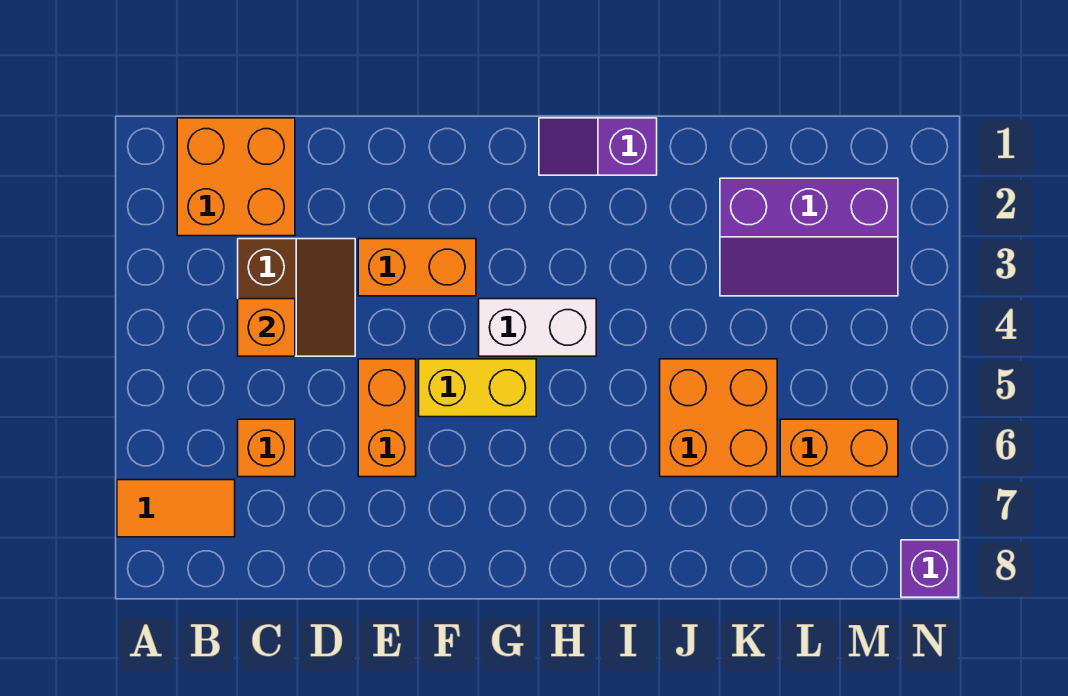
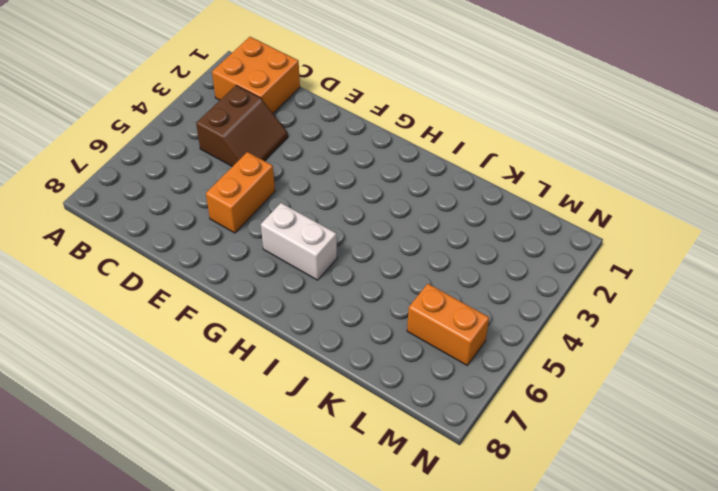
white 1x2 brick [261,203,337,280] -> white 1x2 brick moved to [479,299,596,356]
none -> orange 1x2 tile [117,480,235,537]
none -> orange 1x1 brick [238,419,295,477]
none -> orange 1x2 brick [358,239,476,296]

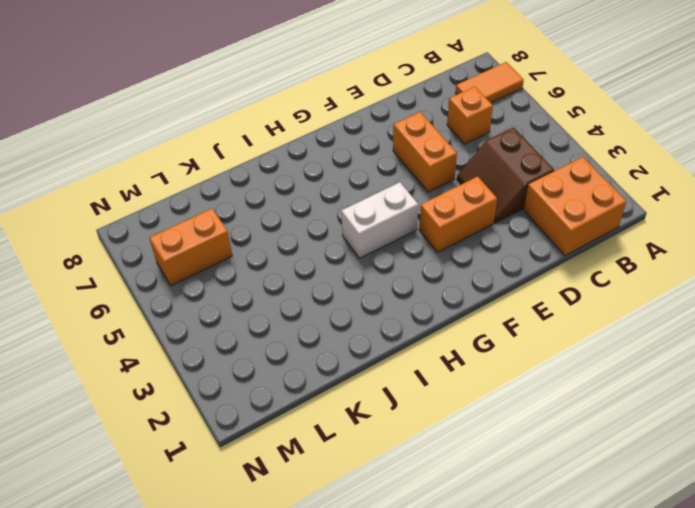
none -> yellow 1x2 brick [419,359,536,417]
none -> purple 1x2 slope [539,118,657,175]
none -> orange 2x2 brick [660,359,777,477]

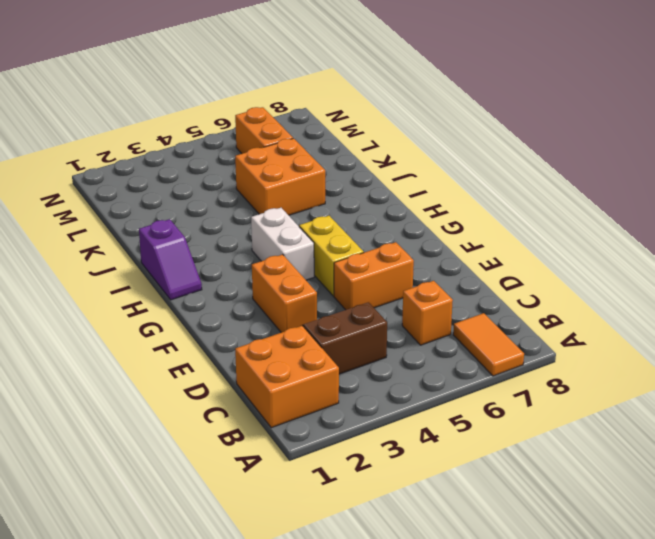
none -> purple 2x3 slope [720,178,898,296]
none -> purple 1x1 brick [901,540,958,597]
none -> orange 1x1 brick [238,299,295,356]

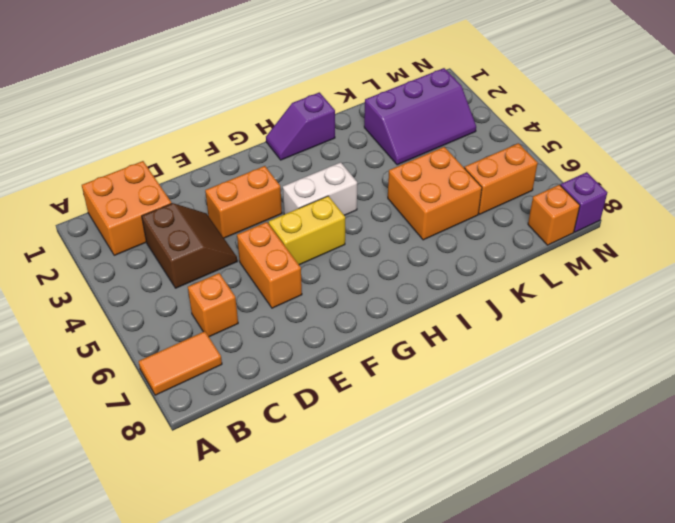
orange 1x1 brick [528,185,580,245] -> orange 1x1 brick moved to [238,299,295,356]

